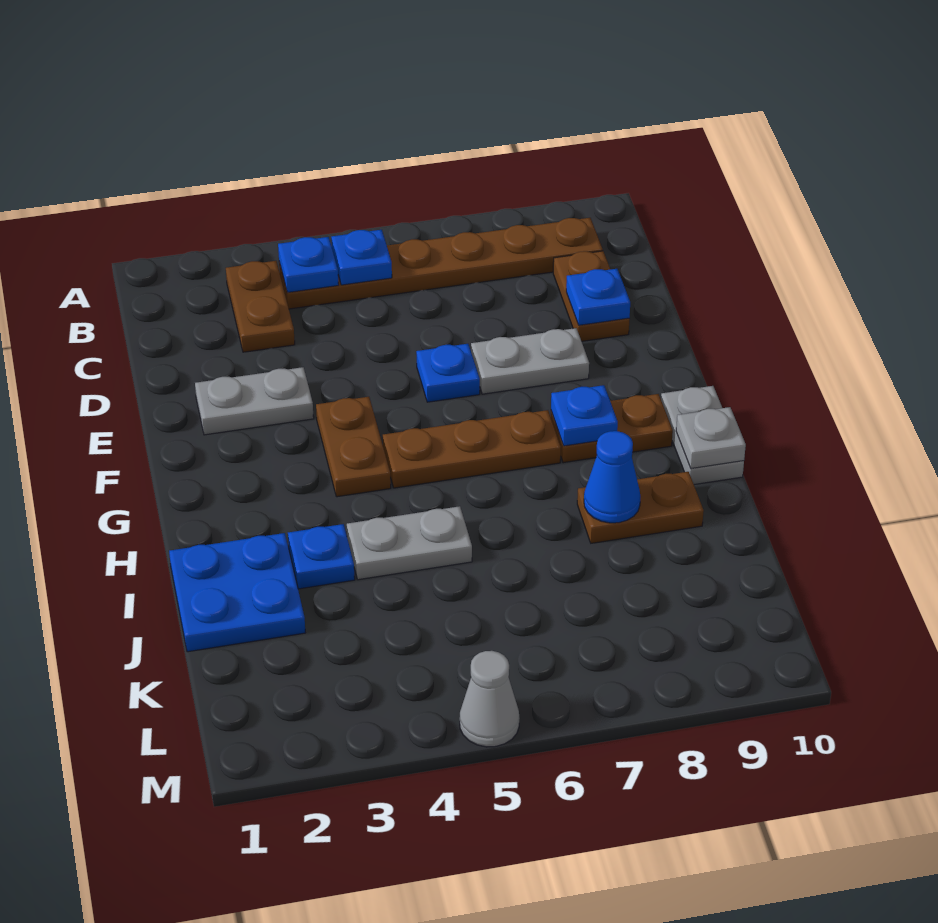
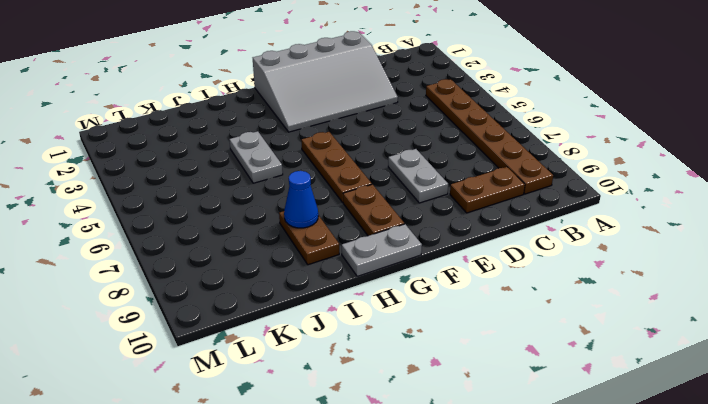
grey 3x4 slope [253,31,398,132] -> grey 1x2 plate [195,367,314,435]
none -> brown 1x2 plate [226,261,295,352]
none -> blue 1x1 plate [416,344,480,402]
none -> brown 1x2 plate [316,397,391,497]

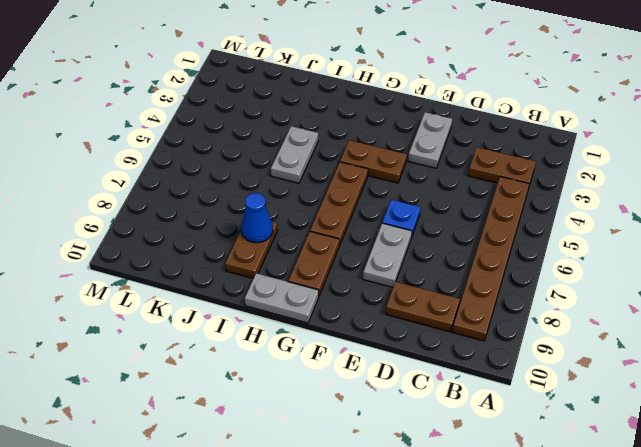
none -> blue 2x2 plate [169,533,305,652]
none -> blue 1x1 plate [288,524,355,589]
none -> grey 1x1 cone [460,651,519,747]

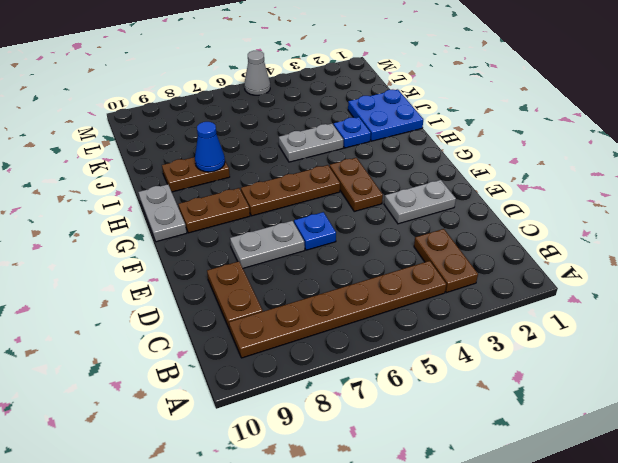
none -> blue 1x1 plate [278,237,339,293]
none -> blue 1x1 plate [331,230,392,285]
none -> blue 1x1 plate [566,269,630,325]

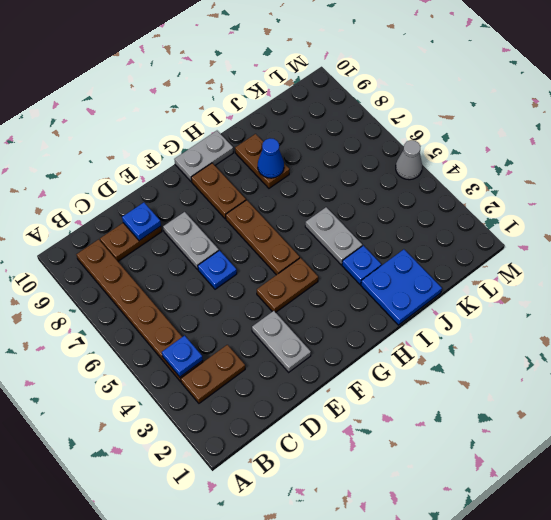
none -> blue 1x1 plate [331,230,392,285]
none -> blue 1x1 plate [551,385,618,446]
none -> grey 1x1 plate [676,407,746,469]

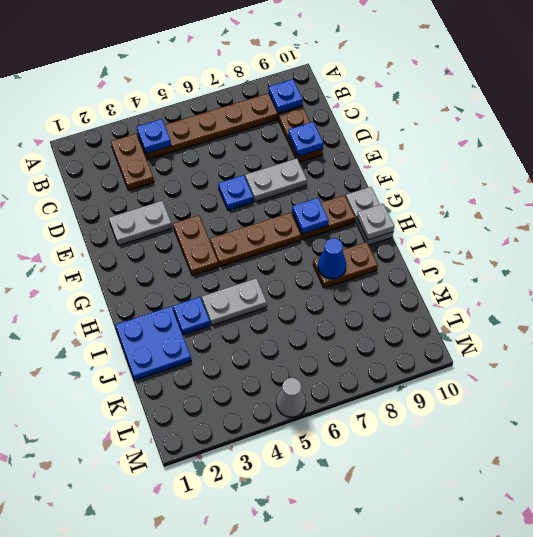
blue 1x1 plate [269,79,303,113] -> blue 1x1 plate moved to [331,230,392,285]

